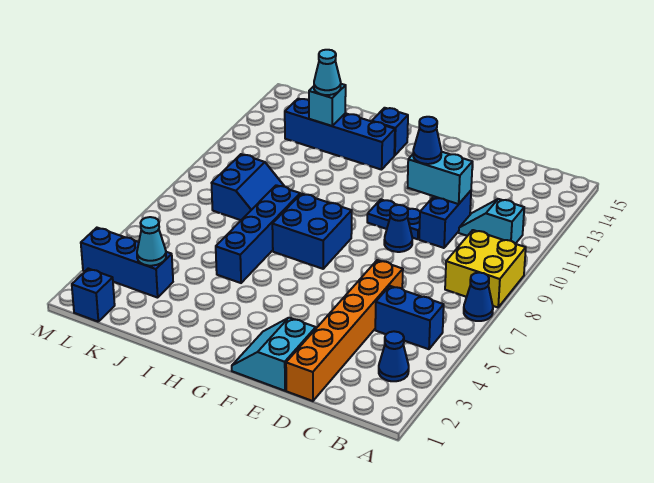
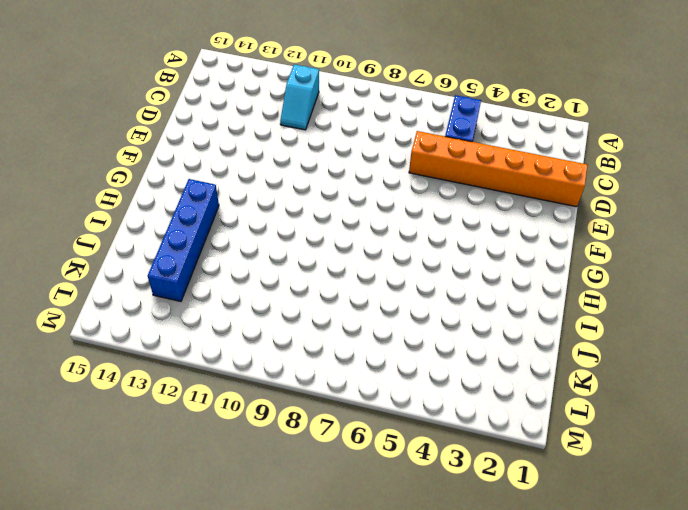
none -> blue 1x1 cone [464,273,493,321]
none -> yellow 2x2 brick [445,230,526,307]
none -> blue 1x1 cone [379,331,409,381]

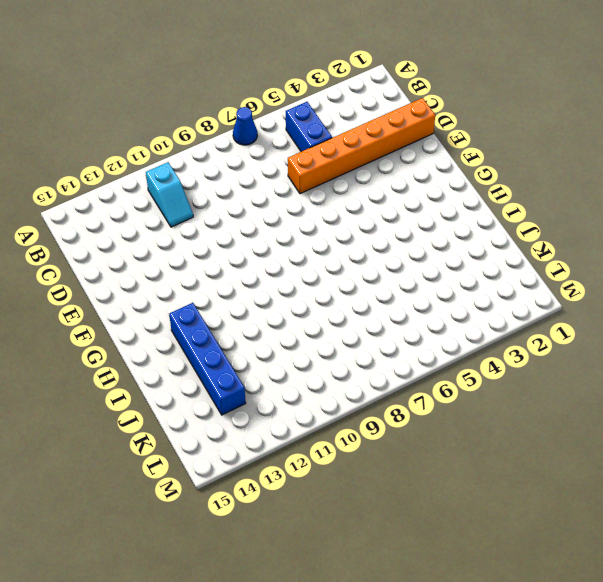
none -> yellow 2x2 brick [445,230,526,307]
none -> blue 1x1 cone [379,331,409,381]
none -> blue 1x2 brick [419,191,471,248]

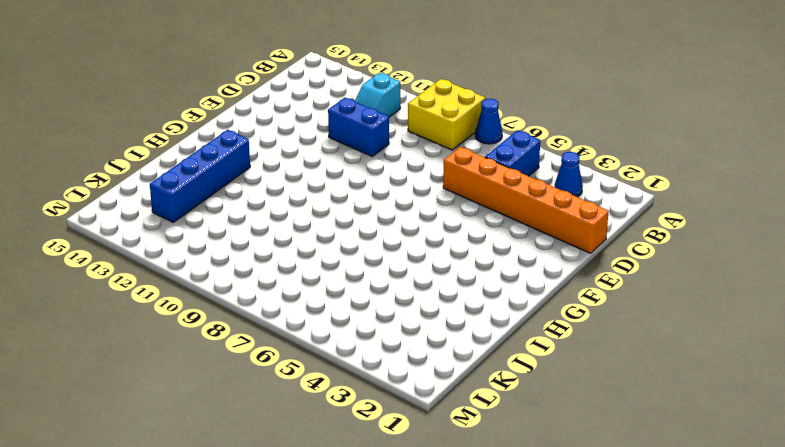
none -> cyan 2x2 slope [232,318,316,391]
none -> blue 1x1 cone [384,205,412,252]
none -> blue 1x2 plate [367,199,420,239]

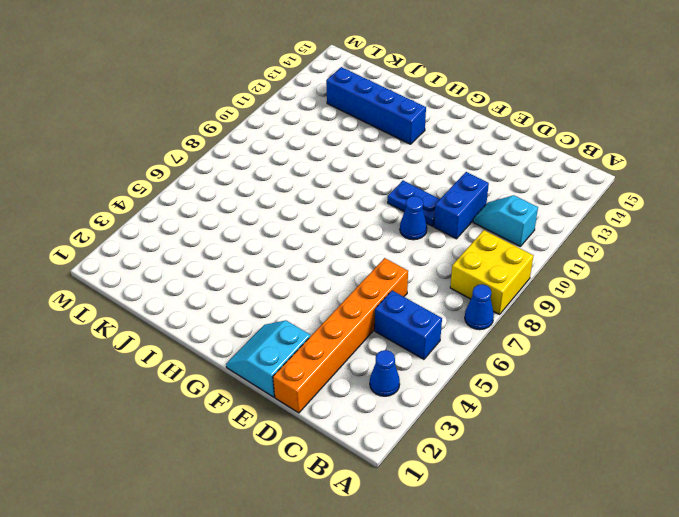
none -> blue 2x2 brick [272,194,352,269]
none -> blue 1x1 brick [372,108,408,155]
none -> blue 1x4 brick [216,185,300,283]

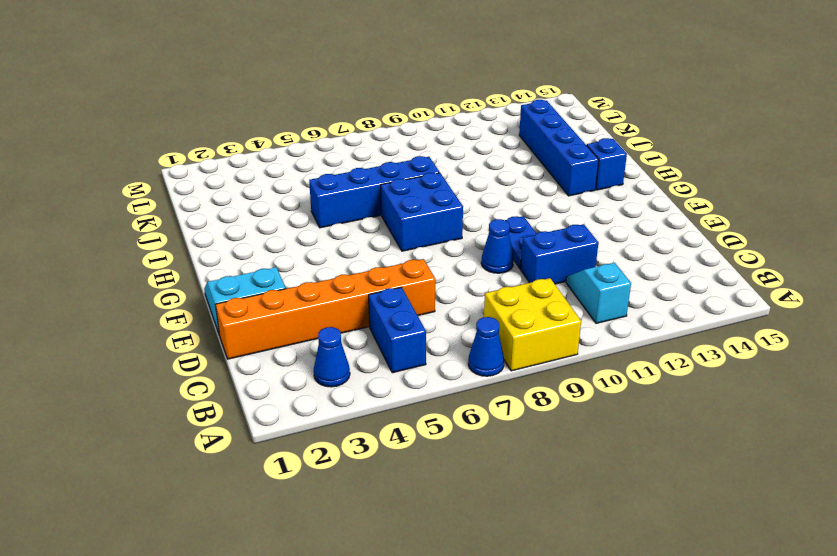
none -> blue 2x2 slope [212,154,285,220]
none -> blue 1x3 brick [81,228,173,298]
none -> blue 1x1 brick [72,269,115,322]

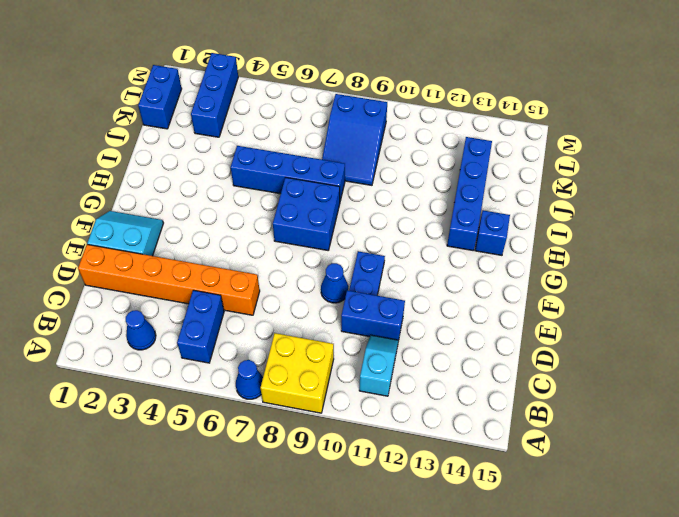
blue 2x3 slope [322,94,387,185] -> blue 2x2 slope [212,154,285,220]
blue 1x2 brick [138,65,182,129] -> blue 1x1 brick [72,269,115,322]
none -> cyan 1x2 brick [408,152,472,204]
none -> cyan 1x1 brick [309,84,346,126]
none -> cyan 1x1 cone [137,217,166,266]

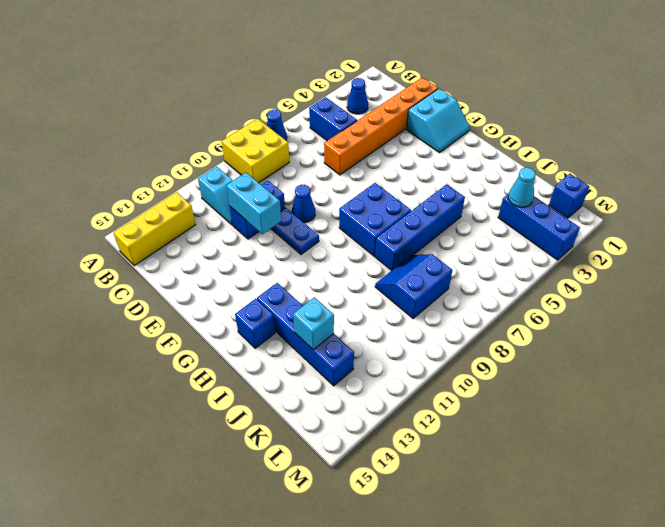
yellow 1x3 brick [114,192,196,266] -> none
none -> blue 1x1 cone [413,117,441,164]
none -> cyan 1x1 cone [314,50,341,95]

